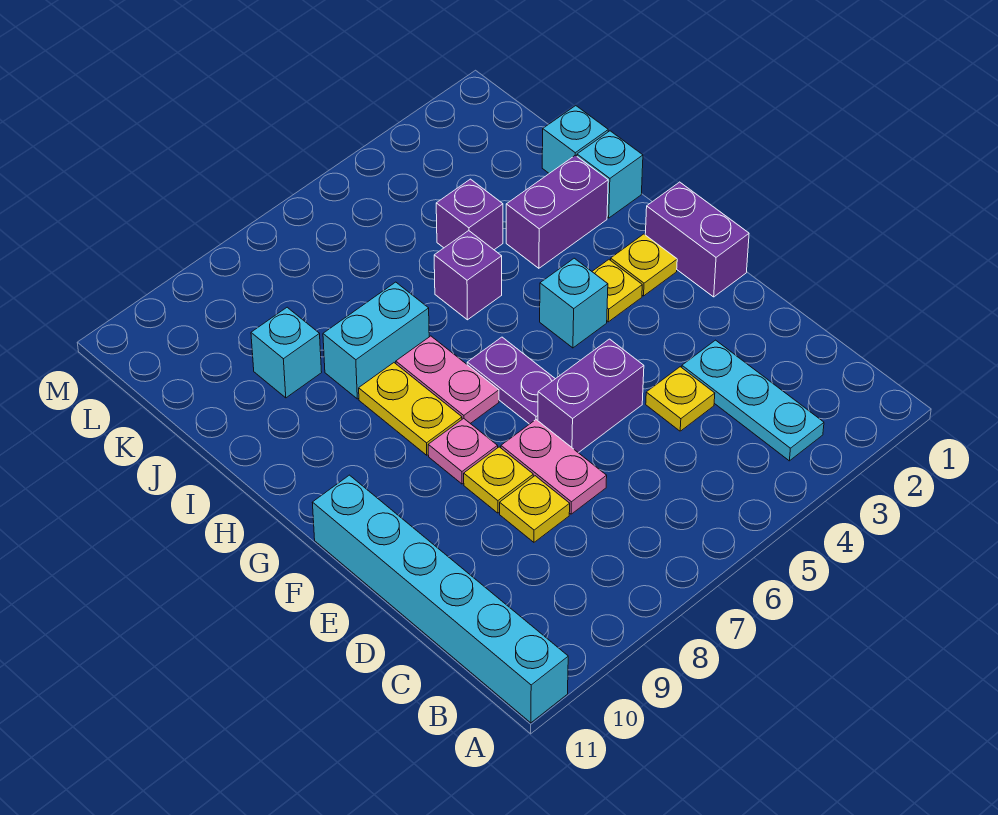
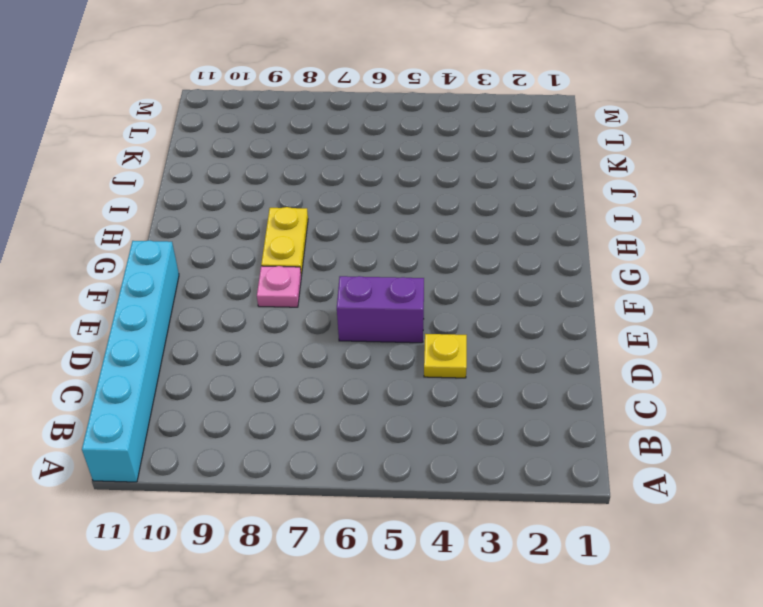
none -> cyan 1x3 plate [682,340,824,461]
none -> pink 1x2 plate [501,420,607,514]
none -> yellow 1x1 plate [500,476,570,542]

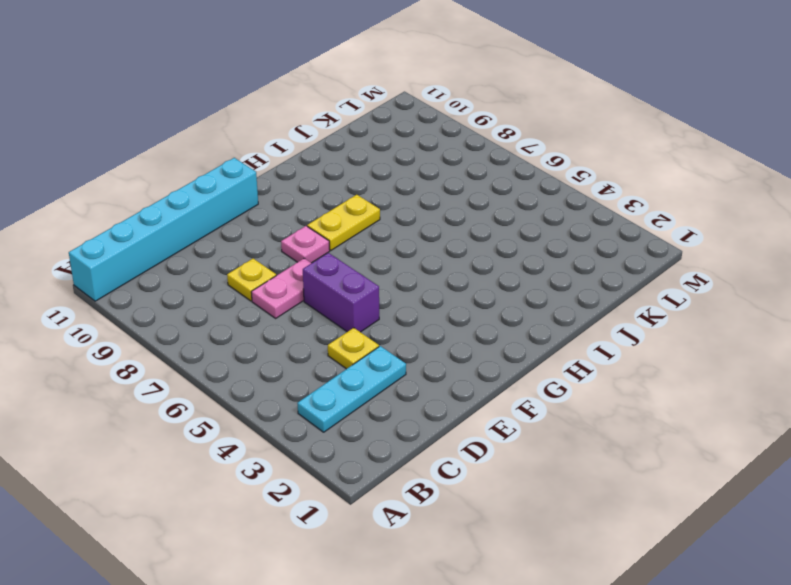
none -> yellow 1x1 plate [464,447,533,513]
none -> purple 1x2 brick [645,182,749,297]
none -> purple 1x2 plate [467,337,555,424]

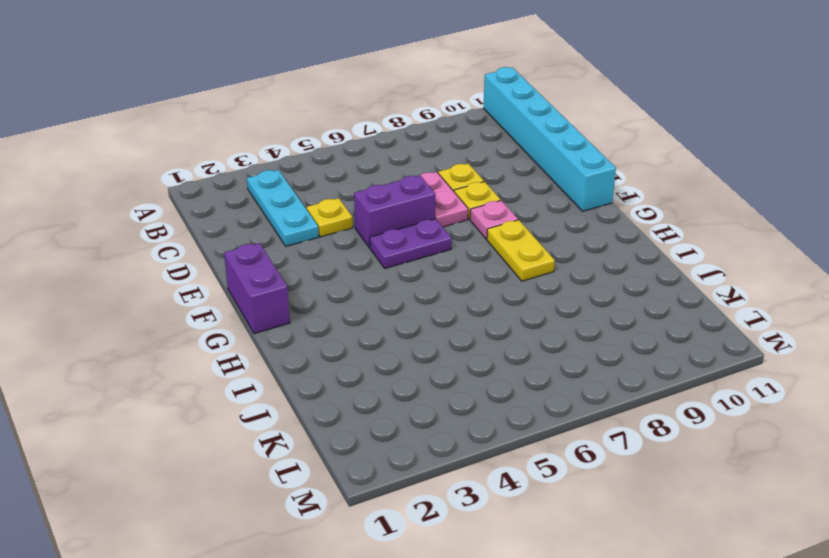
purple 1x2 plate [370,219,452,268] -> purple 1x2 plate turned to [467,337,555,424]
none -> yellow 1x1 plate [611,234,677,296]
none -> yellow 1x1 plate [592,260,642,322]
none -> cyan 1x1 brick [540,258,608,348]

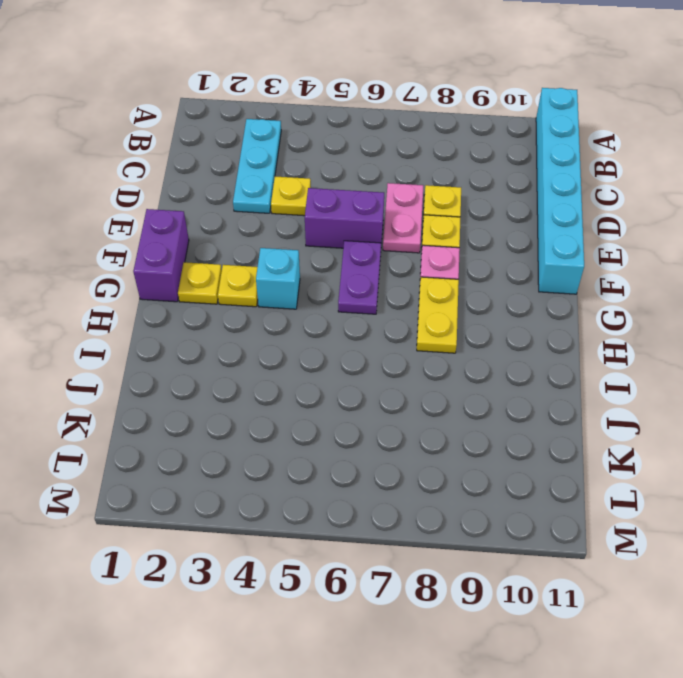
none -> pink 1x2 plate [396,336,499,423]
none -> cyan 1x1 brick [577,131,643,218]
none -> purple 1x2 brick [506,155,608,268]

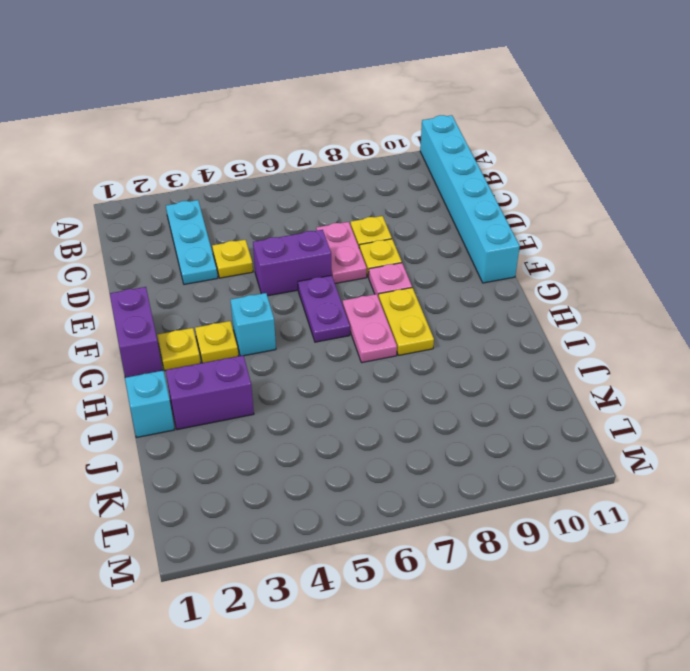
none -> purple 1x1 brick [434,231,502,320]
none -> cyan 1x2 brick [323,282,429,399]
none -> cyan 1x1 brick [542,106,608,173]

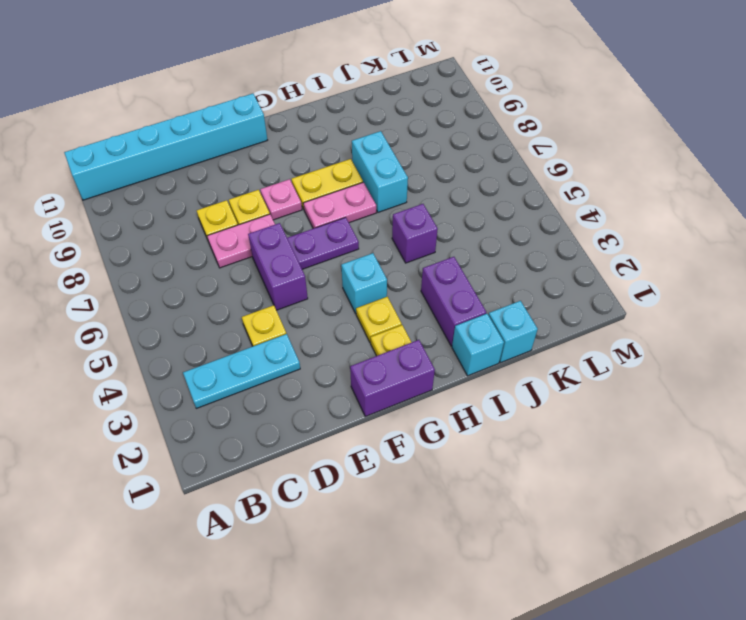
none -> purple 1x1 brick [436,179,503,250]
none -> cyan 1x1 brick [251,307,322,398]

